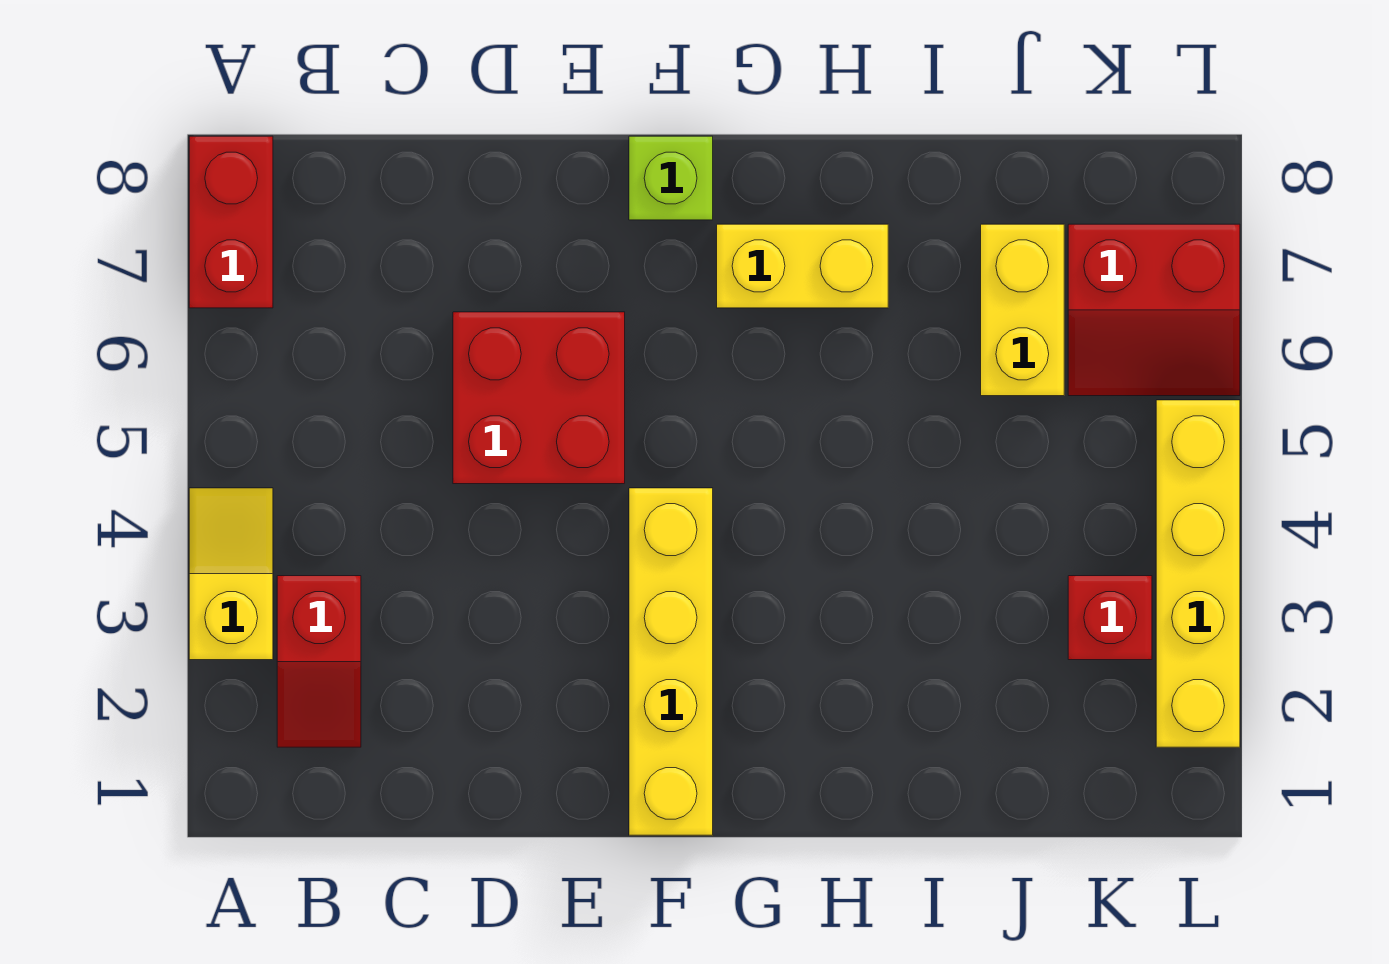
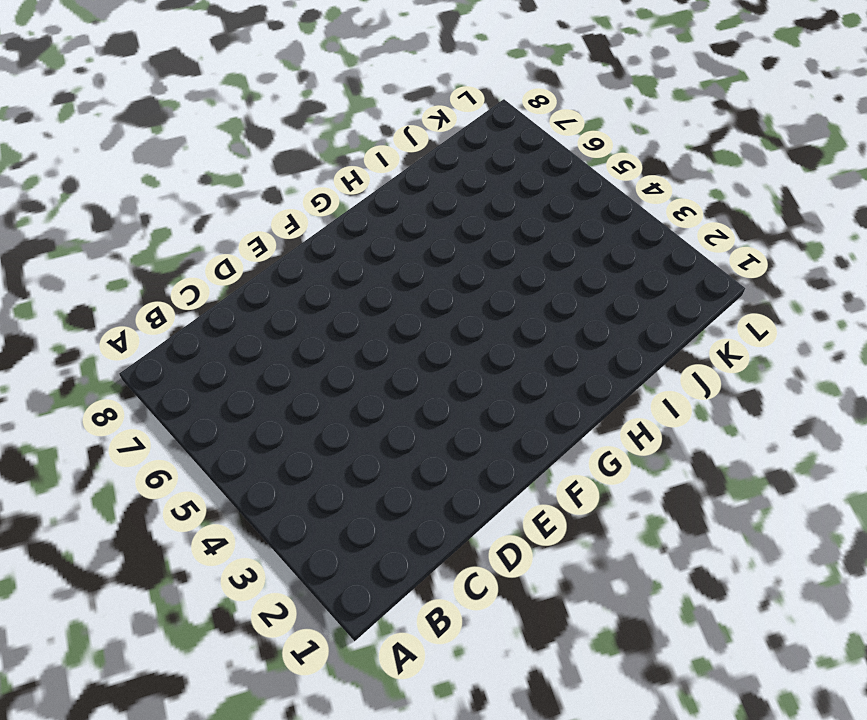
none -> yellow 1x2 slope [189,488,273,660]
none -> red 1x2 brick [189,136,273,308]

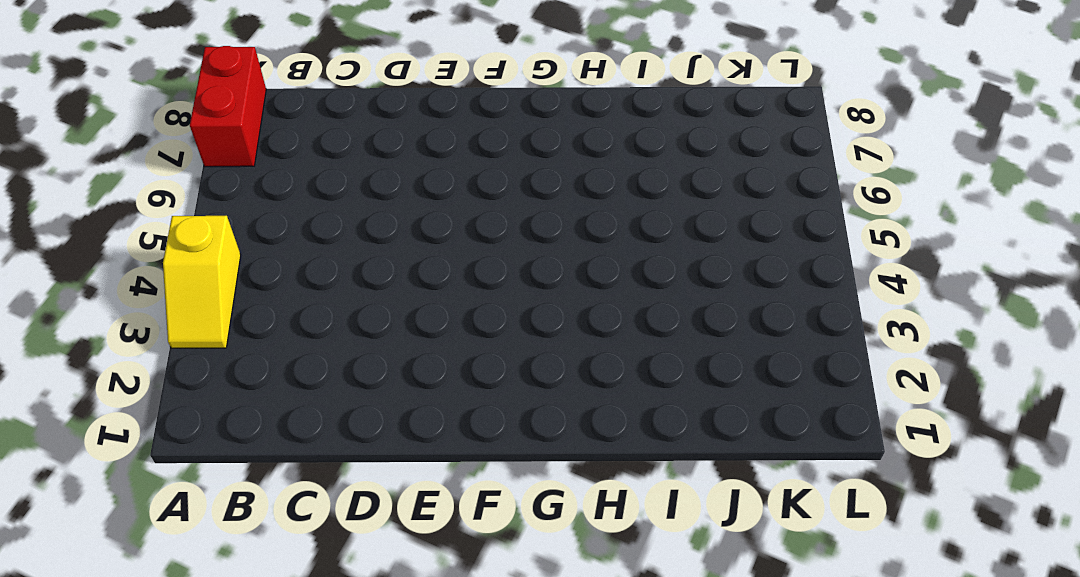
yellow 1x2 slope [163,216,241,348] -> yellow 1x2 slope turned to [189,488,273,660]
none -> red 1x2 slope [277,576,361,747]
none -> red 2x2 brick [453,312,625,484]

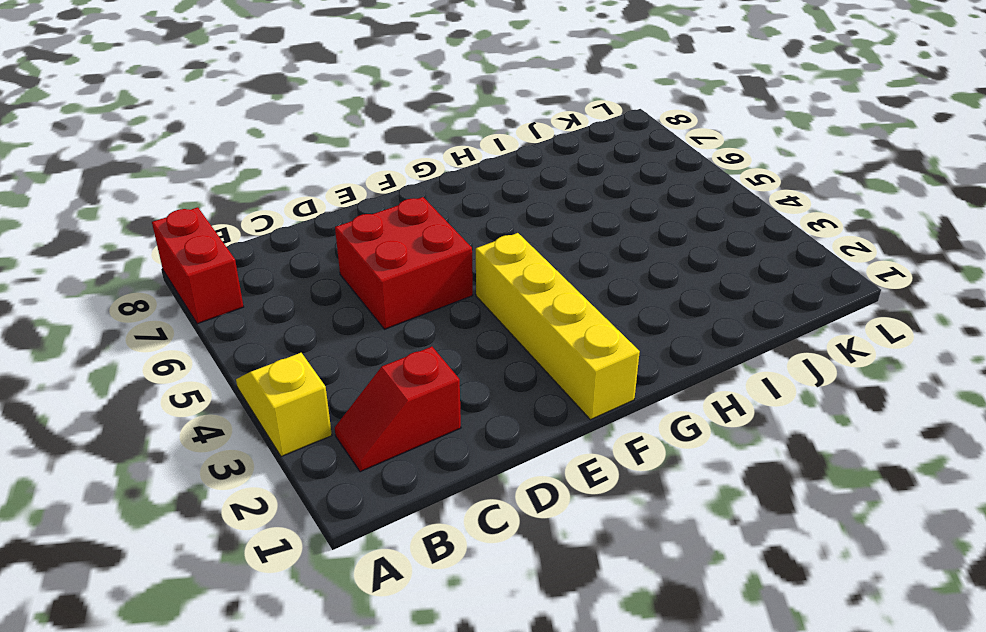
red 1x2 slope [335,347,461,472] -> red 1x2 slope turned to [277,576,361,747]
none -> lime 1x1 brick [629,136,713,220]
none -> yellow 1x2 brick [717,224,888,308]

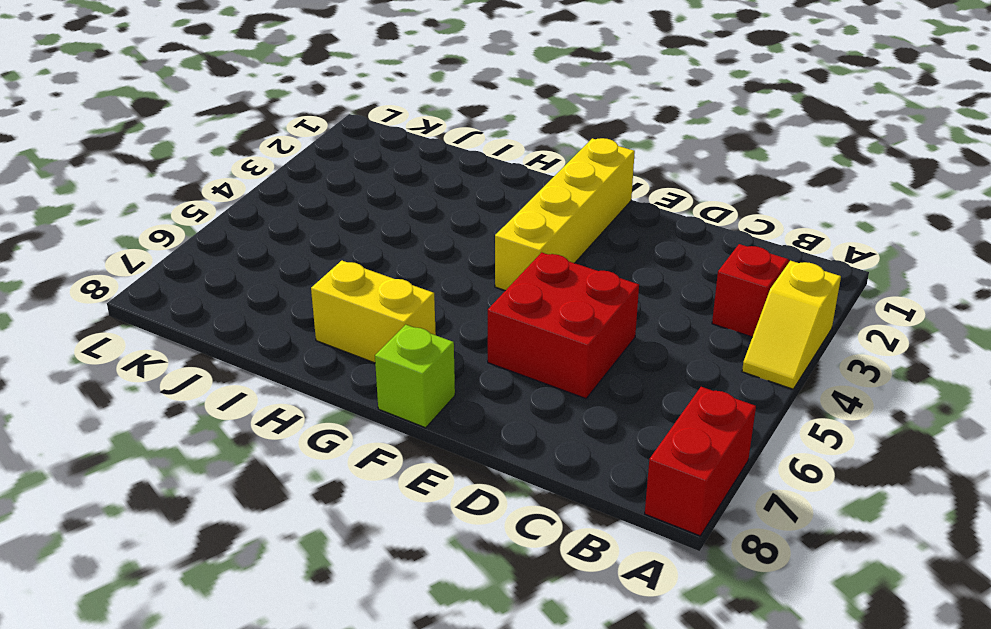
none -> yellow 1x2 brick [981,224,1064,396]
none -> red 1x1 brick [1068,576,1152,660]

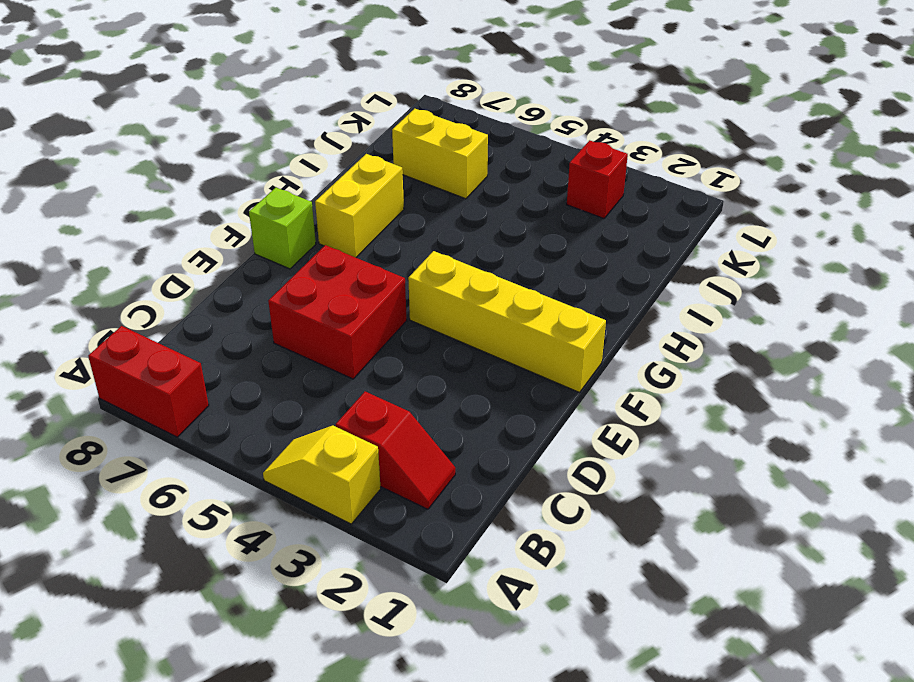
none -> red 2x2 slope [1068,224,1240,396]
none -> yellow 1x4 brick [1156,400,1240,747]

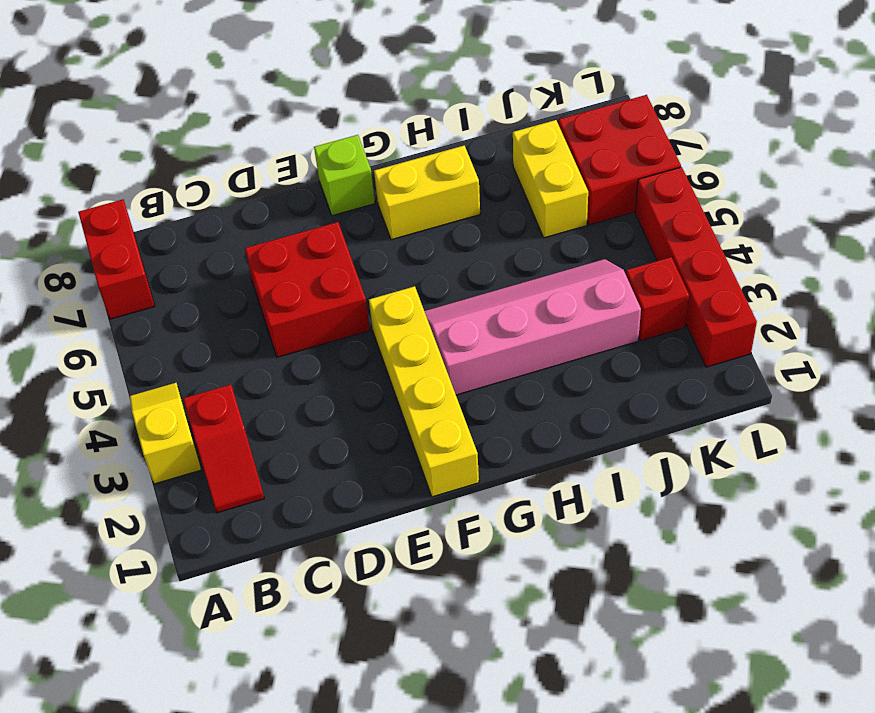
pink 2x4 slope [424,259,641,395] -> none
red 2x2 brick [558,95,681,225] -> red 2x2 slope [1068,224,1240,396]
red 1x4 brick [635,167,757,367] -> yellow 1x4 brick [1156,400,1240,747]

